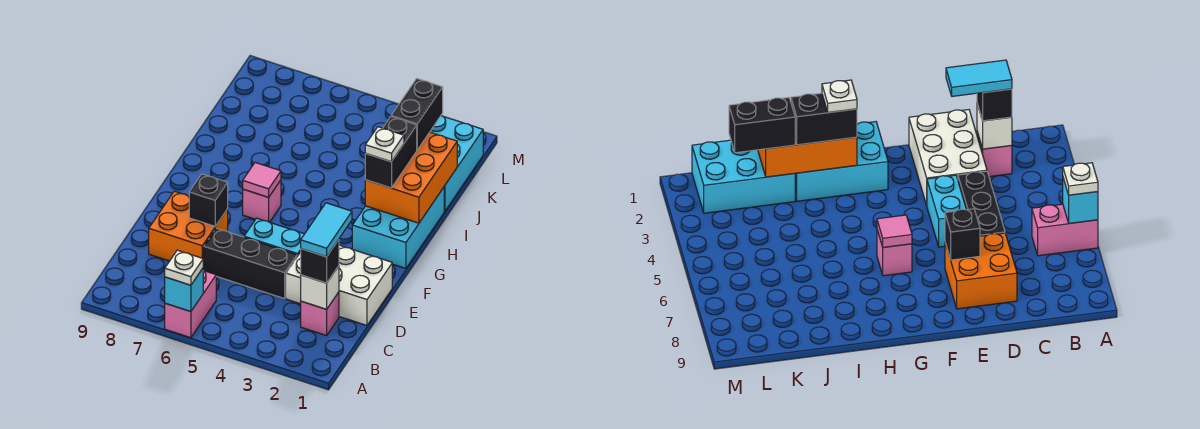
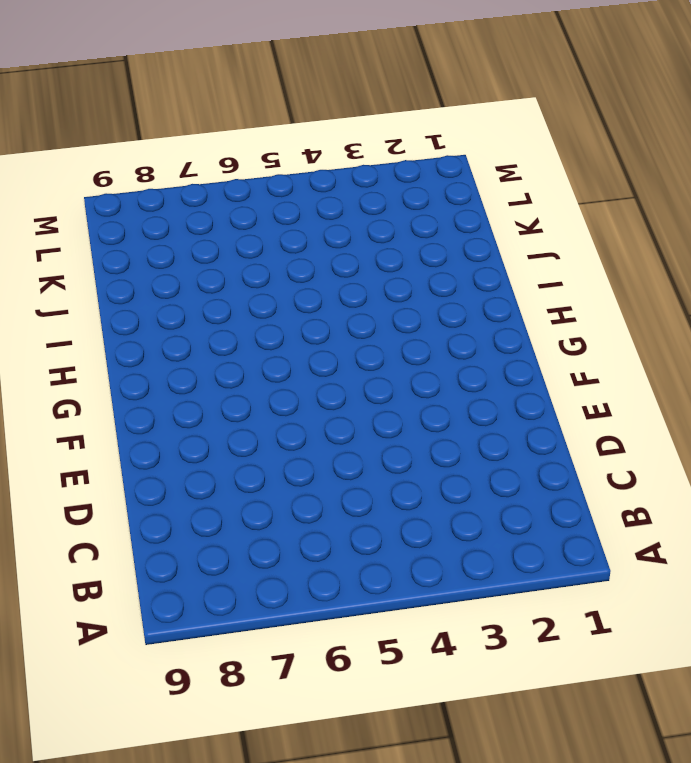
none -> pink 1x2 brick [165,271,216,338]
none -> pink 1x1 brick [301,292,339,336]
none -> white 2x3 brick [286,245,392,325]

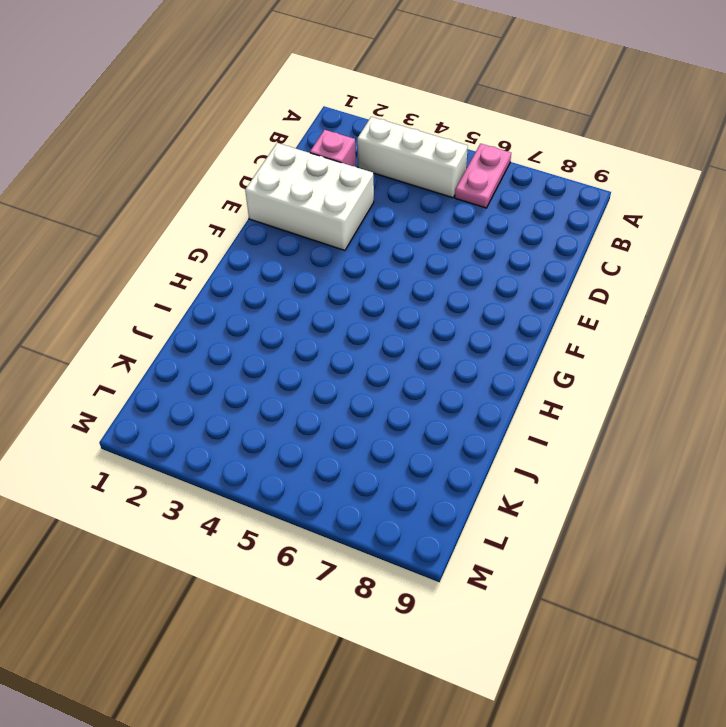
pink 1x2 plate [455,144,511,208] -> pink 1x2 brick [165,271,216,338]
white 1x3 brick [357,117,468,198] -> none
none -> black 1x3 brick [204,228,297,299]
none -> orange 2x2 brick [149,191,228,270]
none -> cyan 1x2 brick [244,218,304,256]

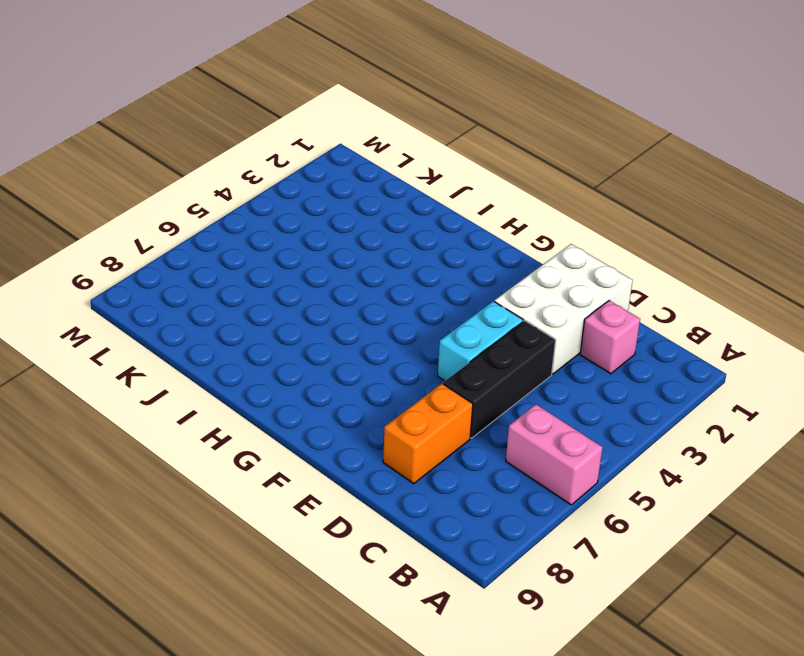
orange 1x2 brick [383,384,473,484] -> orange 2x2 brick [149,191,228,270]
none -> cyan 2x3 brick [352,187,444,268]
none -> pink 1x1 brick [243,180,281,222]
none -> cyan 2x3 brick [430,116,483,211]

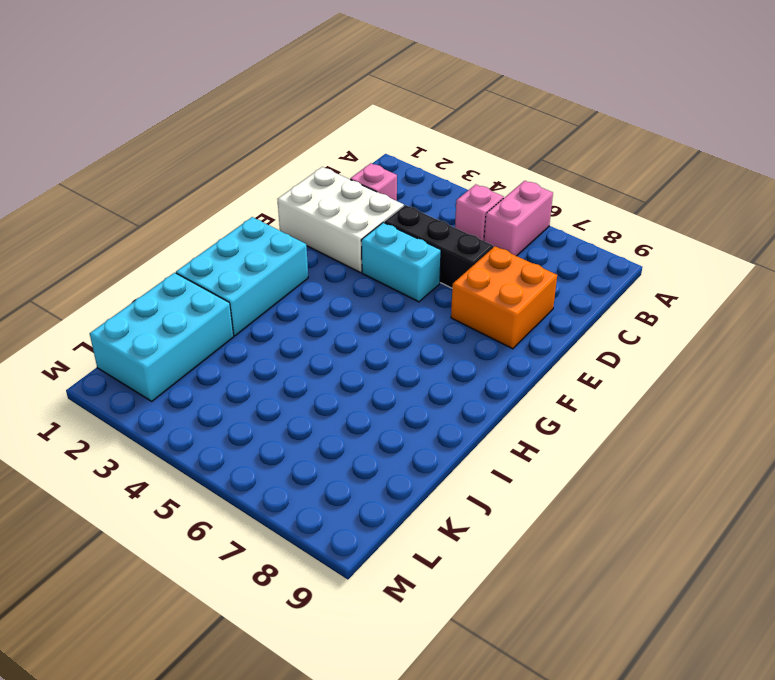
pink 1x1 brick [455,184,504,241] -> pink 1x1 brick moved to [243,180,281,222]
none -> cyan 1x1 brick [165,268,204,312]
none -> white 1x1 brick [301,266,339,309]
none -> black 1x1 brick [189,174,228,226]

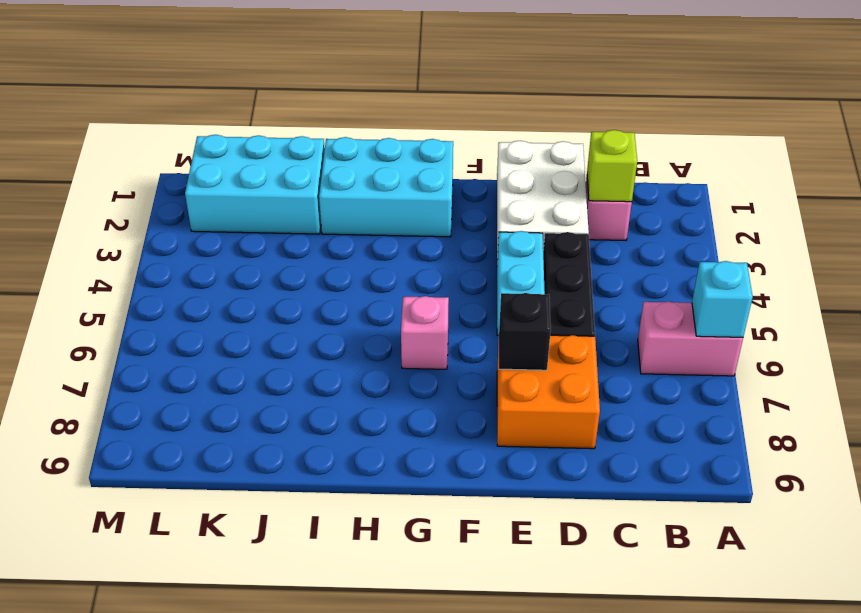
lime 1x1 brick [587,130,637,202] -> white 1x1 brick [301,266,339,309]
none -> pink 1x1 tile [243,163,281,197]
none -> orange 2x3 brick [365,132,457,223]
none -> white 1x1 plate [165,250,203,285]

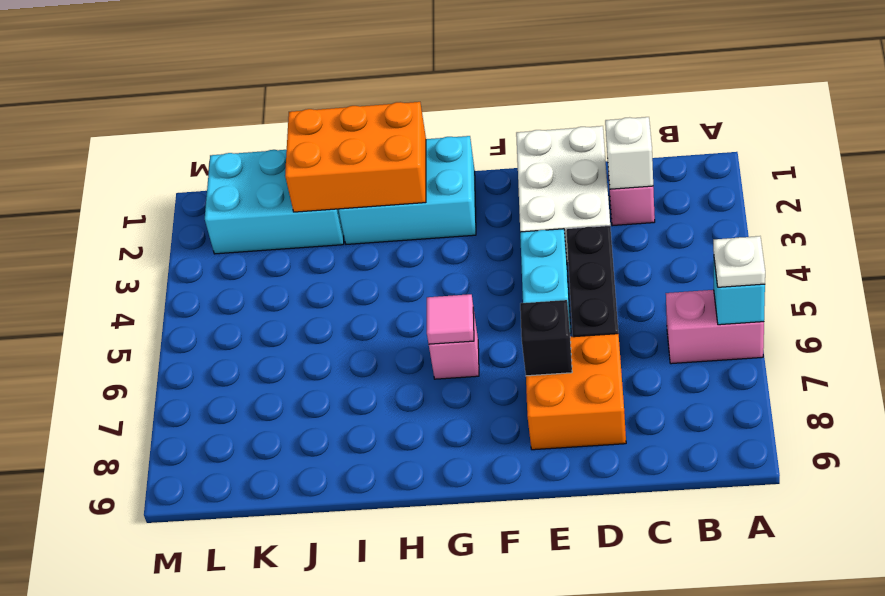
none -> black 1x1 brick [301,240,339,283]
none -> black 1x2 brick [365,117,417,188]
none -> black 1x2 brick [391,79,443,150]

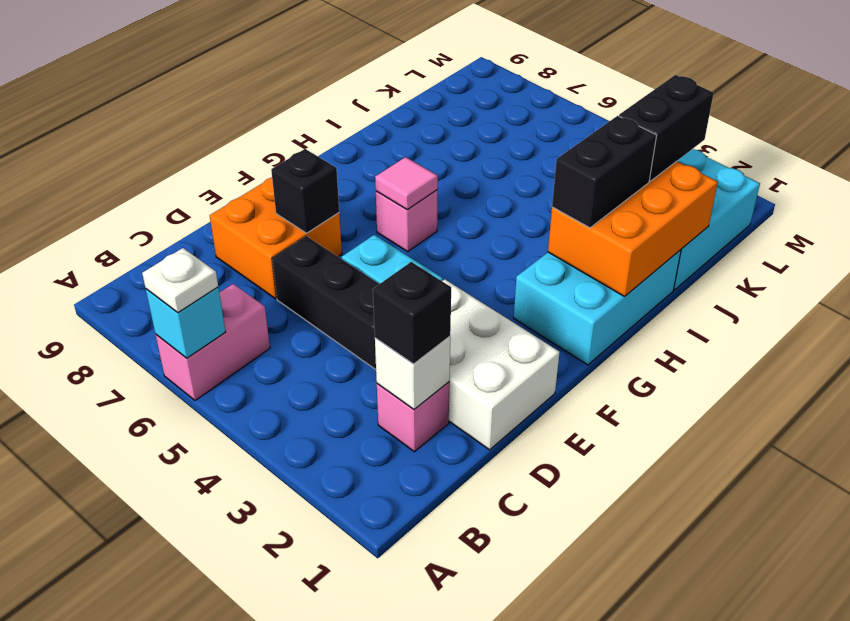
none -> cyan 1x2 tile [301,203,352,257]
none -> white 1x1 plate [365,127,404,162]

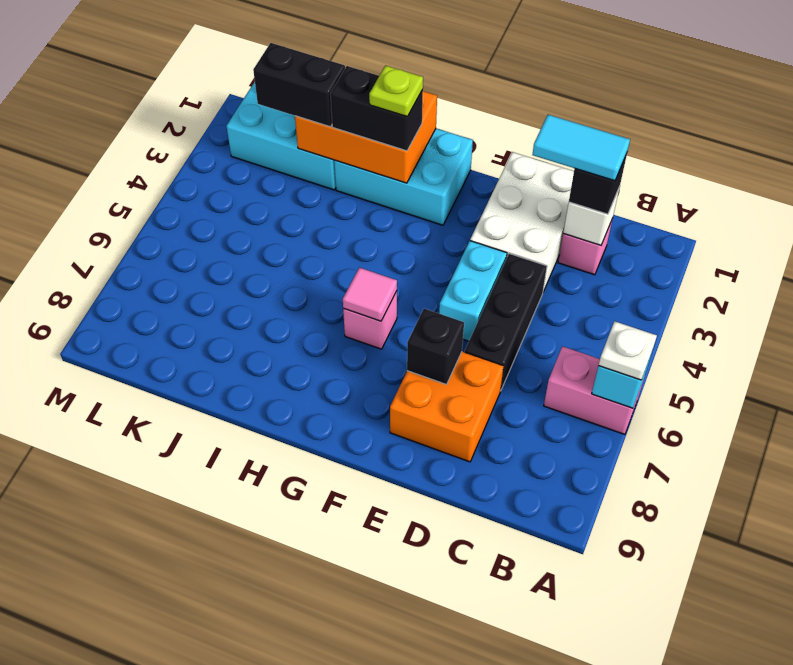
lime 1x1 plate [369,66,423,117] -> white 1x1 plate [365,127,404,162]

